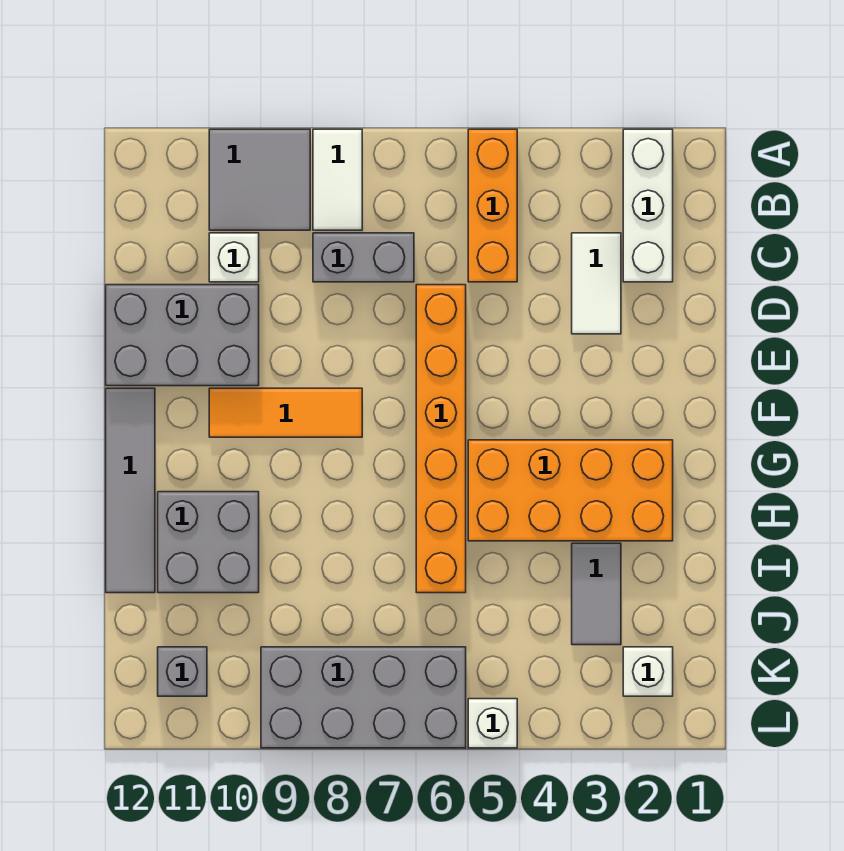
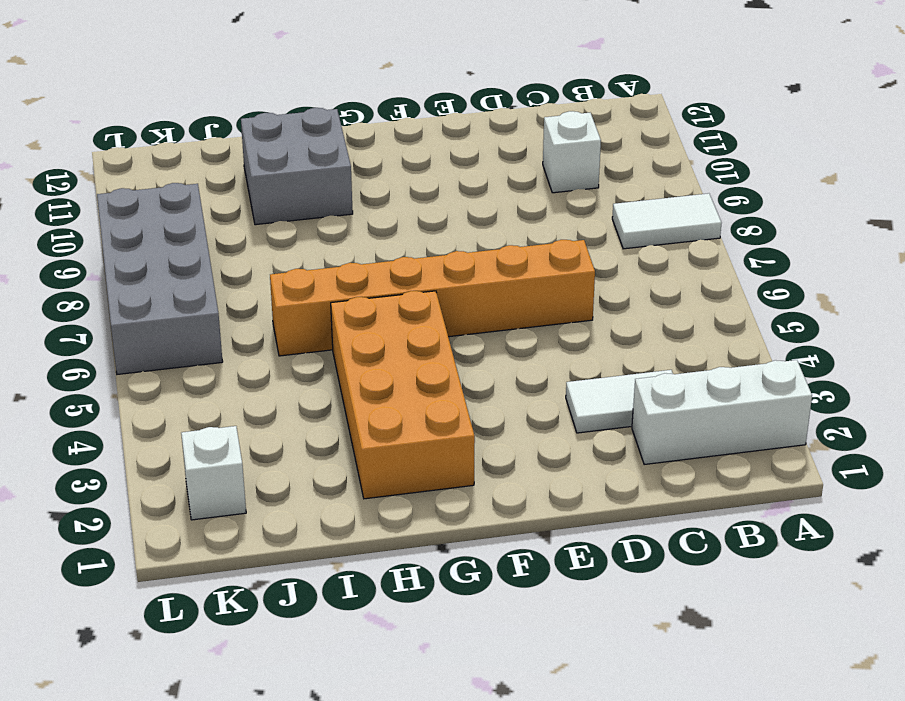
none -> orange 1x3 brick [468,129,517,282]
none -> grey 2x2 tile [209,129,310,230]
none -> grey 1x2 brick [313,233,414,282]

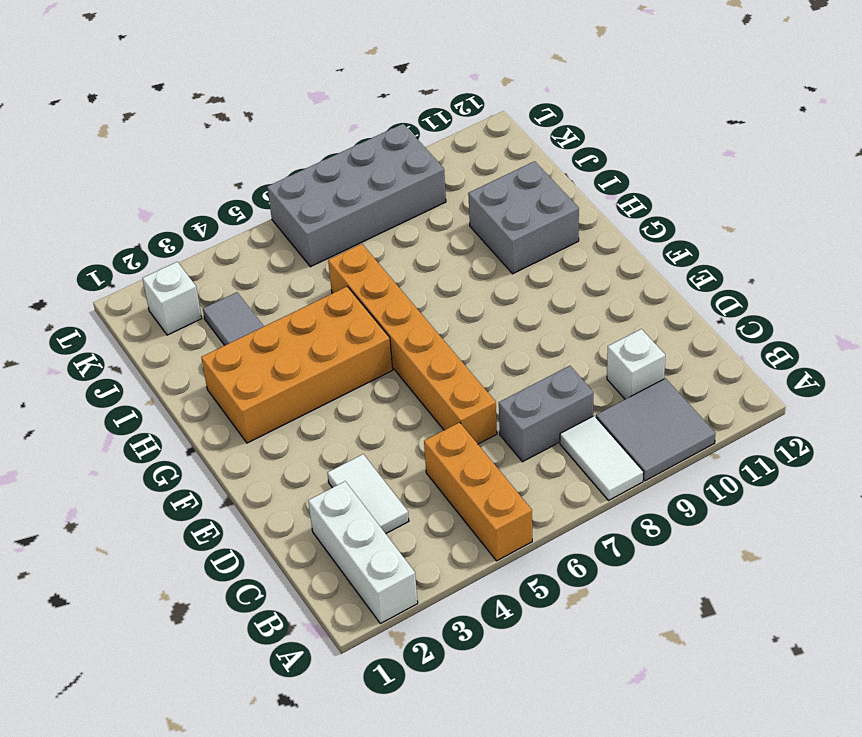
none -> grey 2x3 brick [106,285,259,386]
none -> orange 1x3 tile [209,388,362,437]
none -> grey 1x4 tile [106,388,155,593]

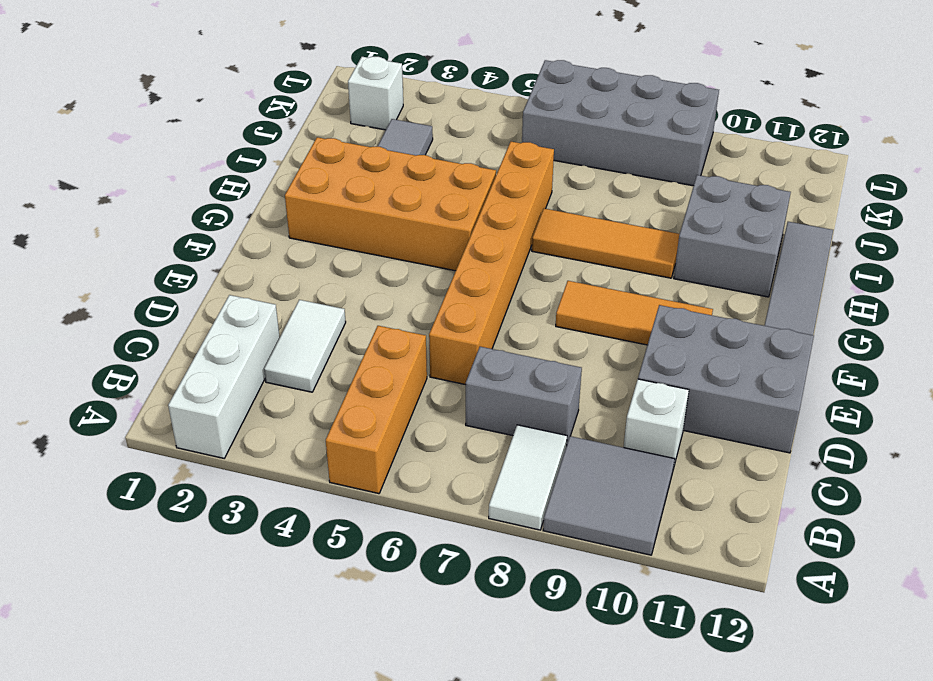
orange 1x3 tile [532,208,680,278] -> none
none -> grey 1x1 brick [158,647,207,696]
none -> white 1x1 brick [468,699,517,748]

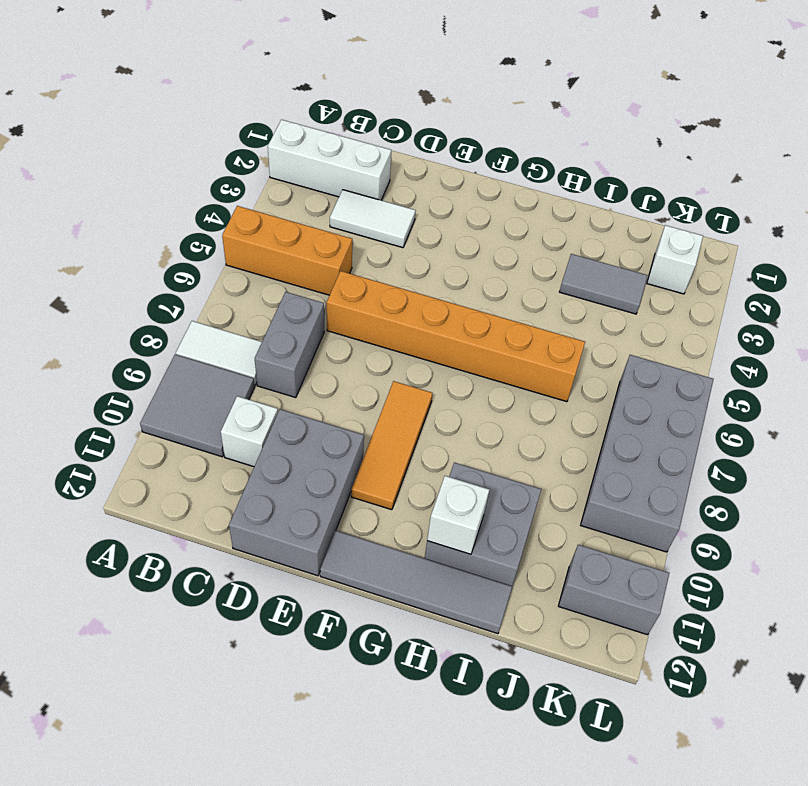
white 1x1 brick [427,476,489,554] -> white 1x1 brick moved to [468,699,517,748]
grey 1x2 brick [558,545,669,635] -> grey 1x1 brick [158,647,207,696]
none -> orange 2x4 brick [468,440,673,541]

